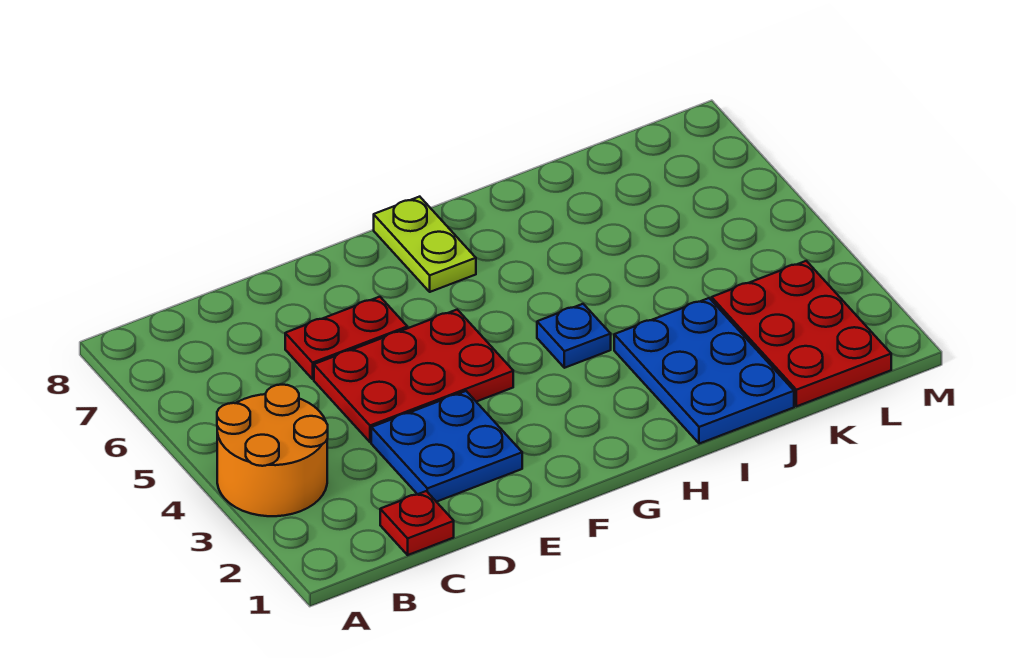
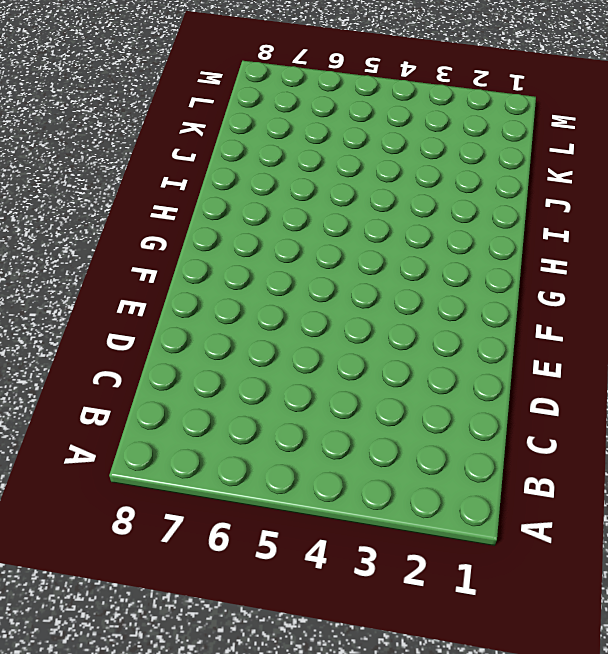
none -> orange 2x2 round brick [217,385,328,516]
none -> red 1x1 plate [380,491,454,555]

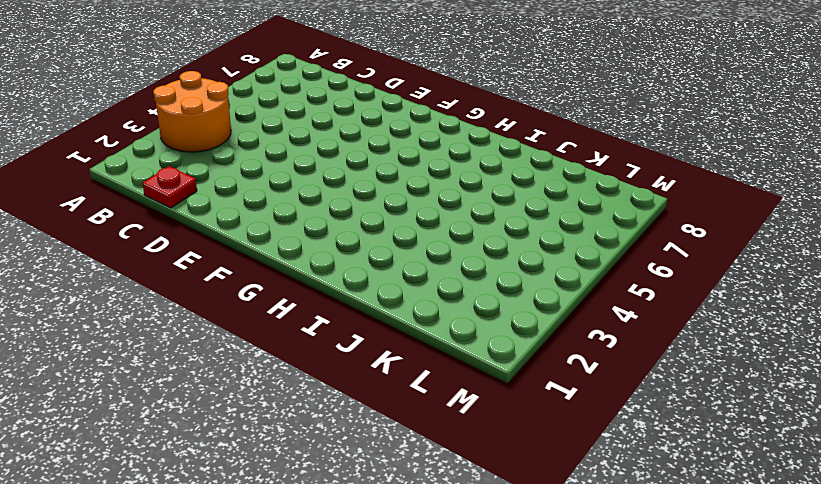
none -> blue 2x2 plate [371,391,522,502]
none -> red 2x3 plate [314,310,513,442]

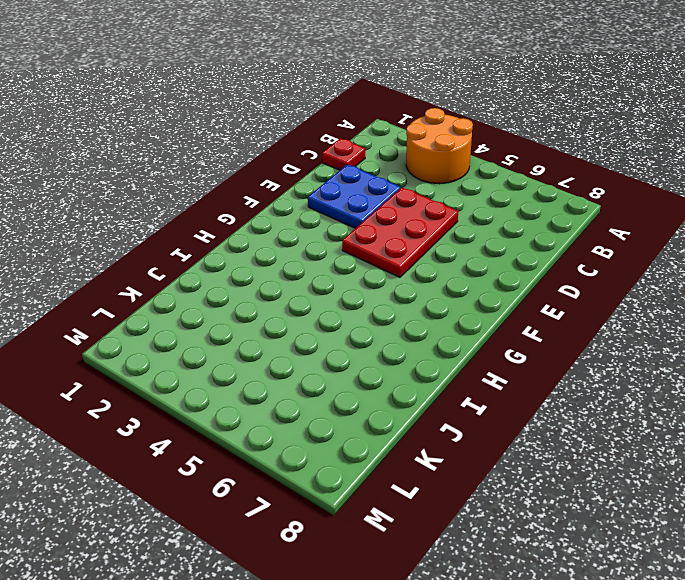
none -> red 1x2 plate [285,297,407,379]
none -> lime 1x2 plate [374,197,476,292]

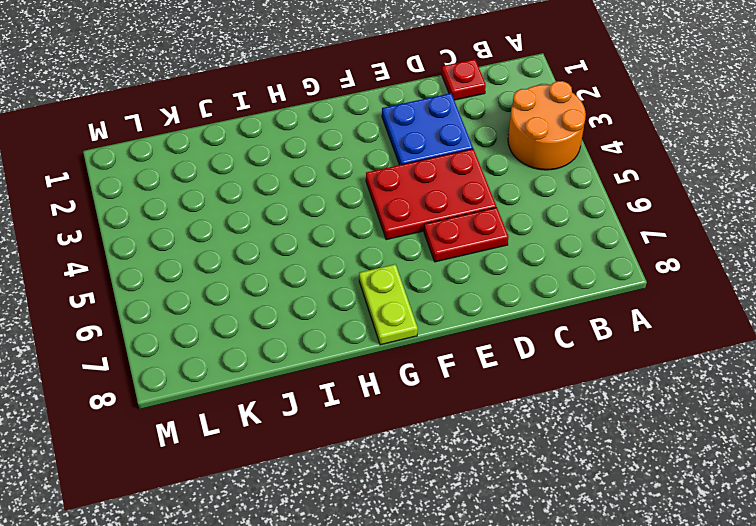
none -> blue 1x1 plate [537,304,611,368]
none -> blue 2x3 plate [614,298,794,444]

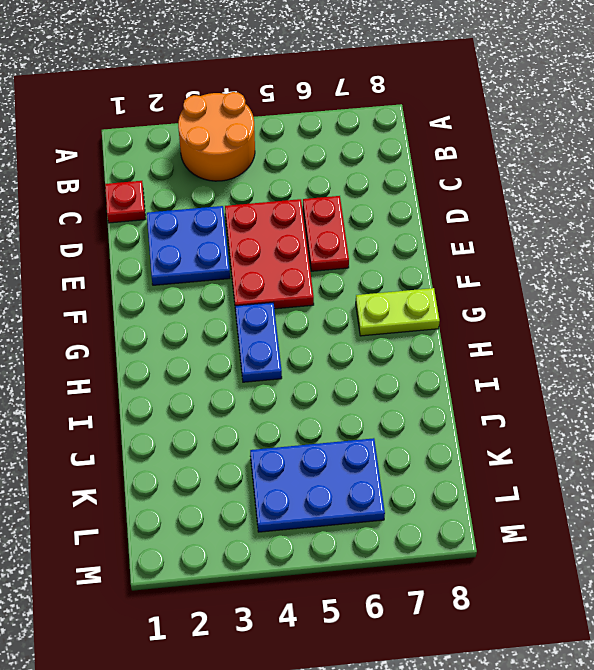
blue 1x2 plate [235,303,282,382] -> blue 1x1 plate [537,304,611,368]
blue 2x3 plate [250,438,385,532] -> blue 2x3 plate moved to [614,298,794,444]
none -> red 2x3 plate [712,261,891,406]

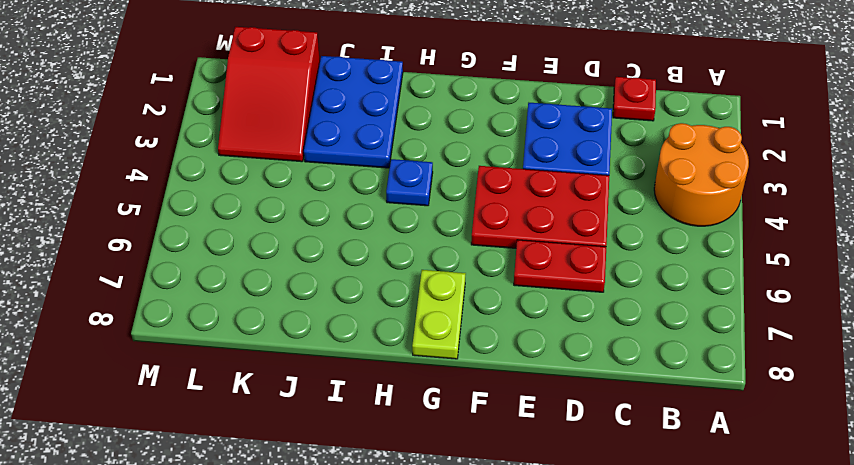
red 2x3 slope [218,27,320,162] -> red 2x3 plate [712,261,891,406]

